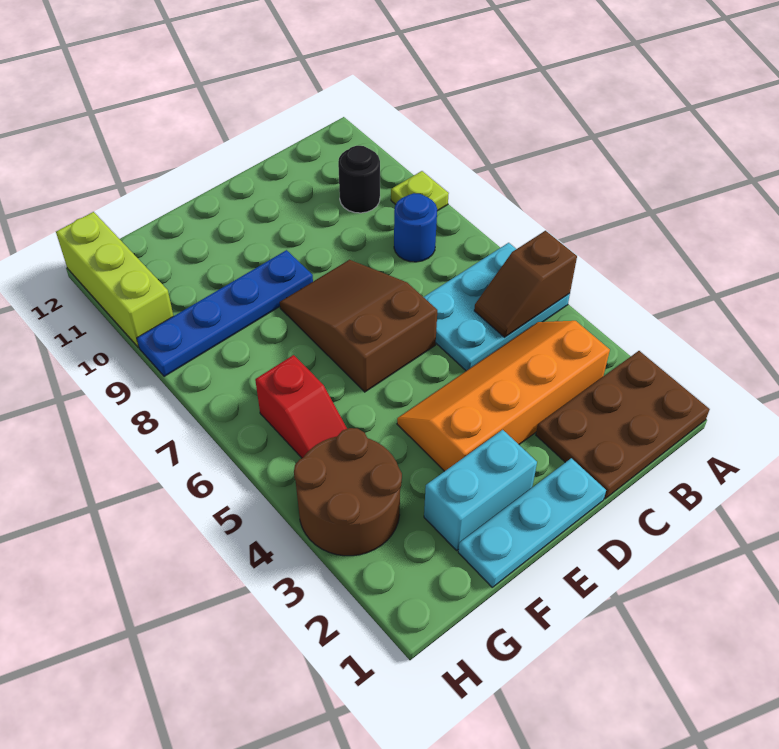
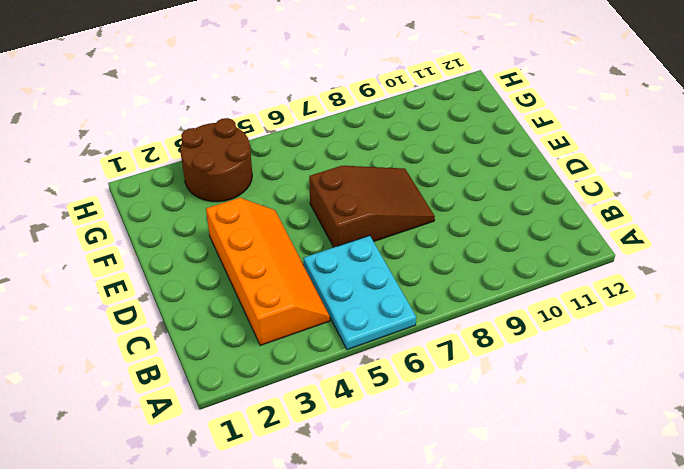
none -> brown 2x3 plate [536,351,710,499]
none -> lime 1x1 plate [391,171,449,211]
none -> blue 1x1 round brick [394,193,437,262]

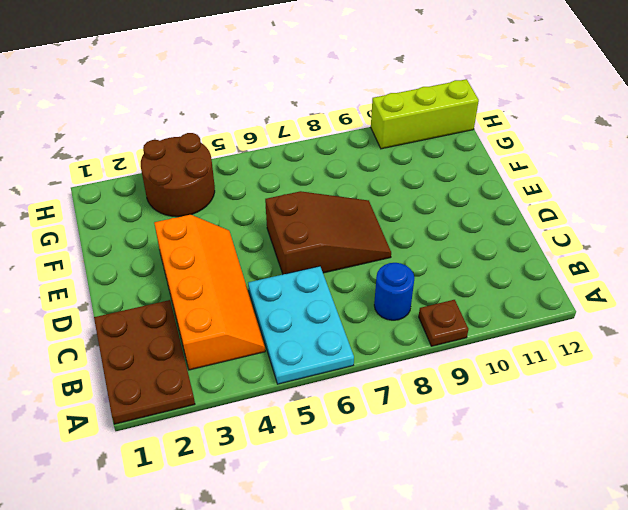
brown 1x1 plate [419,300,468,346] -> lime 1x1 plate [391,171,449,211]
none -> black 1x1 round brick [338,146,380,213]
none -> cyan 1x3 plate [458,458,606,587]
none -> cyan 1x2 brick [424,430,537,550]

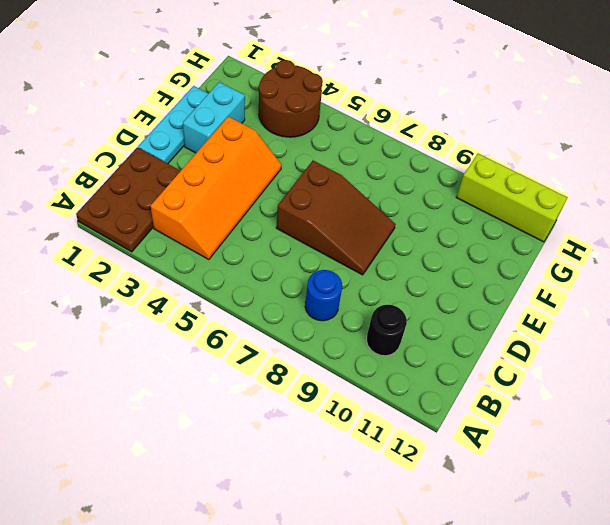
none -> cyan 2x3 plate [424,243,570,371]
none -> lime 1x1 plate [391,171,449,211]
none -> blue 1x4 plate [137,250,313,377]

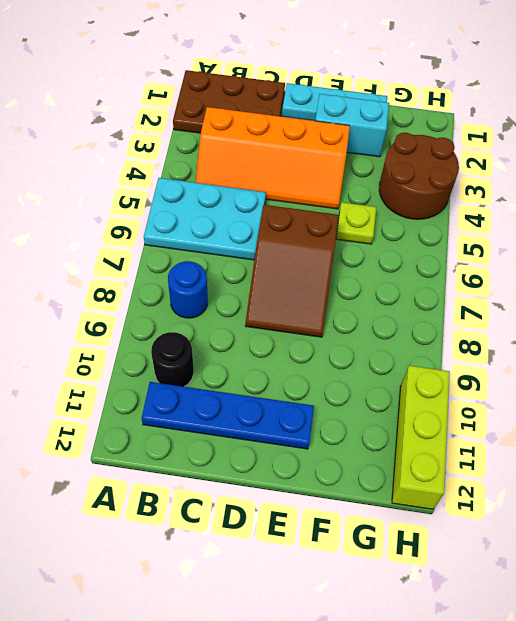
blue 1x4 plate [142,382,314,449] -> blue 1x4 plate moved to [137,250,313,377]
lime 1x1 plate [336,202,376,244] -> lime 1x1 plate moved to [391,171,449,211]
none -> red 1x2 slope [255,355,347,458]
none -> brown 1x2 slope [474,231,577,337]

